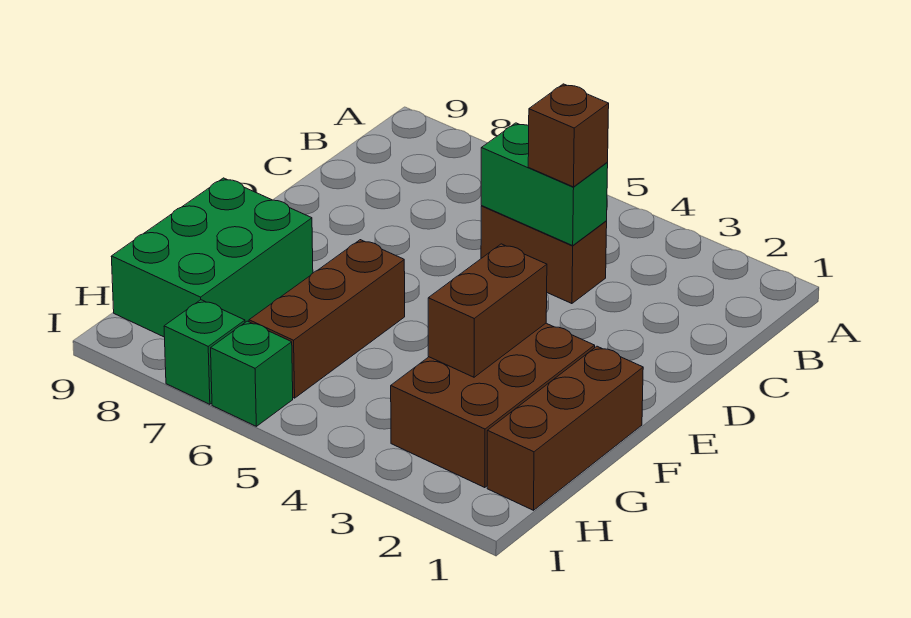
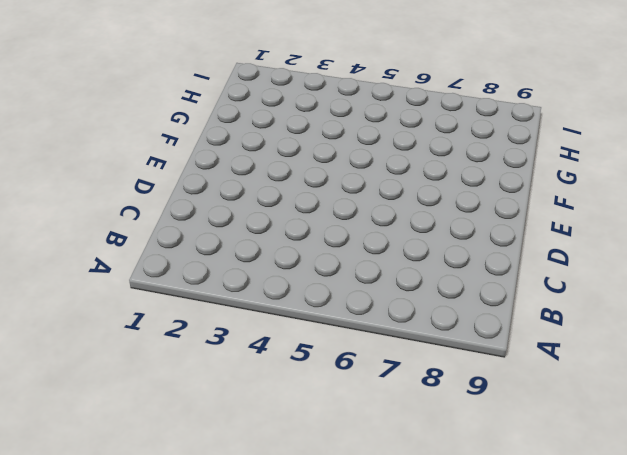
none -> brown 1x2 brick [481,206,607,304]
none -> brown 1x3 brick [487,346,643,510]

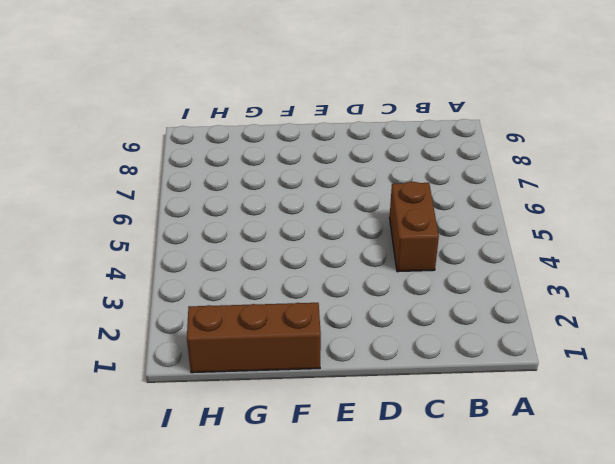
none -> brown 2x3 brick [391,323,595,488]
none -> brown 1x3 brick [249,240,405,398]

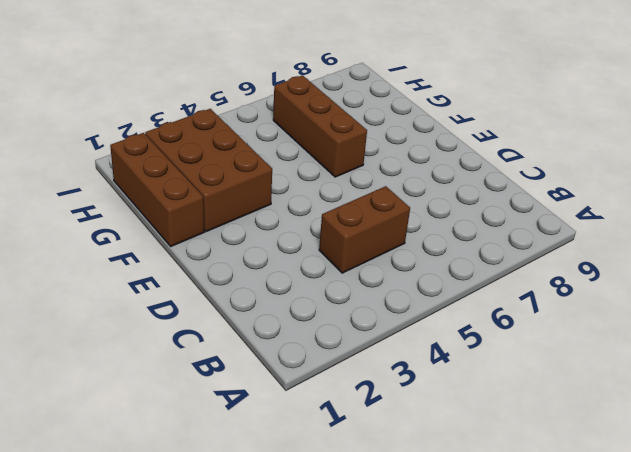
none -> green 2x3 brick [111,178,313,337]
none -> green 1x1 brick [211,321,293,426]

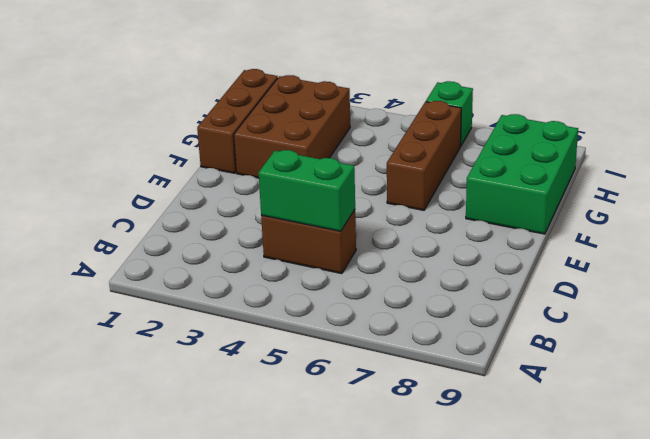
none -> green 1x1 brick [164,300,245,404]
none -> brown 1x2 brick [428,244,547,377]

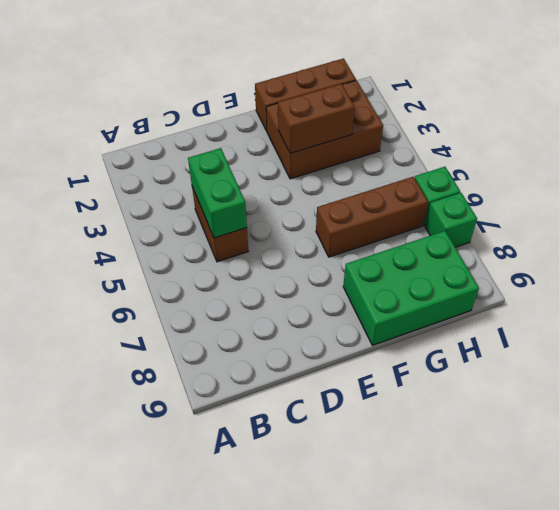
none -> brown 1x1 brick [528,84,609,187]

